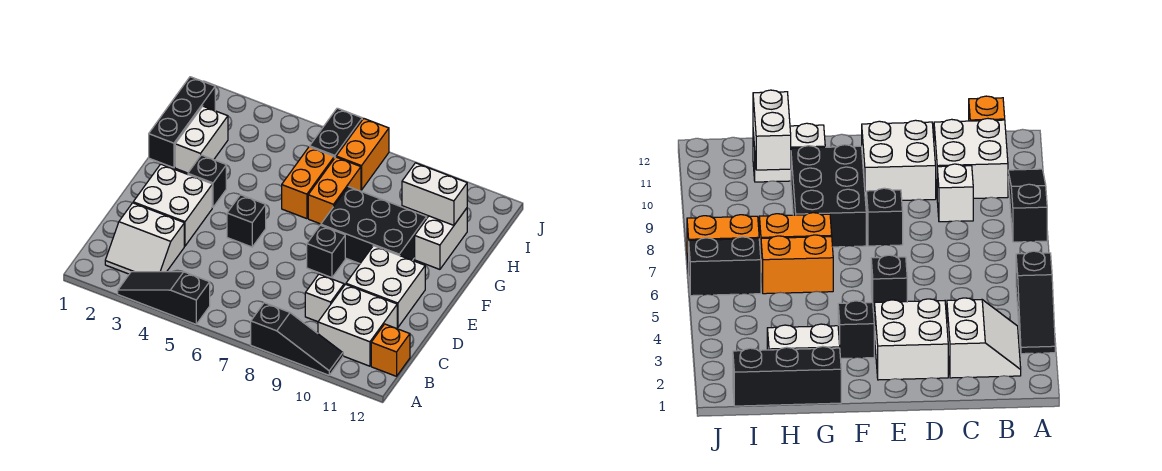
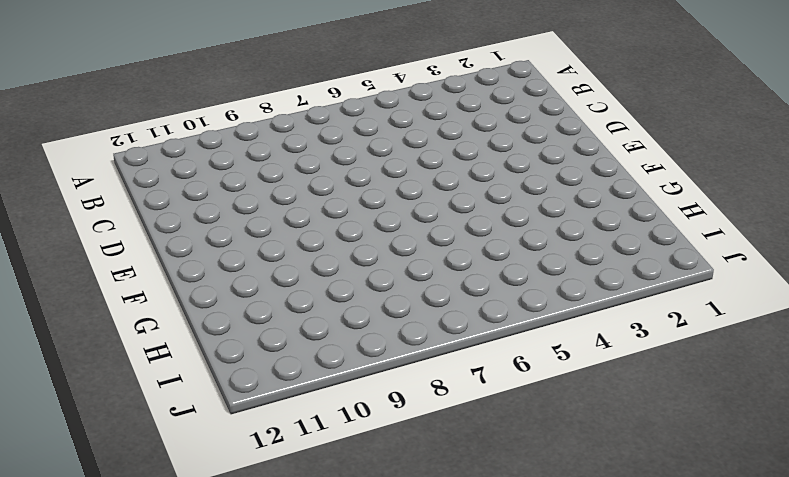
none -> black 1x3 slope [118,272,210,324]
none -> black 1x3 slope [251,303,343,375]
none -> white 2x2 slope [105,203,184,274]

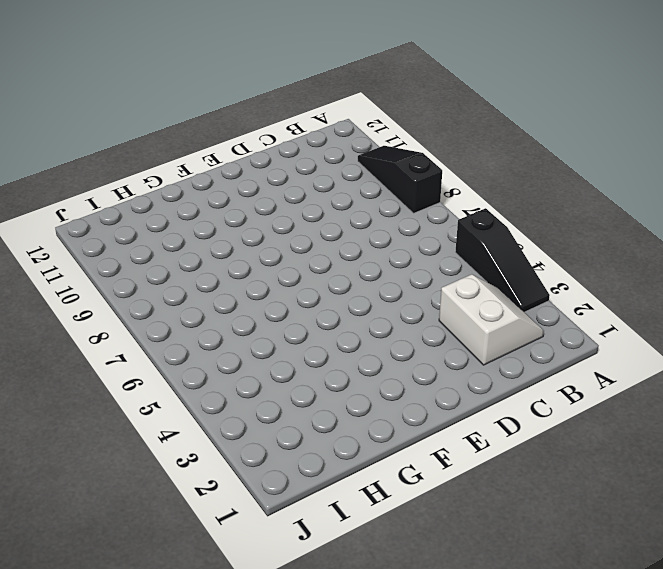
none -> white 2x2 brick [318,284,397,366]
none -> orange 1x1 brick [371,324,410,376]
none -> white 1x1 brick [305,274,344,322]

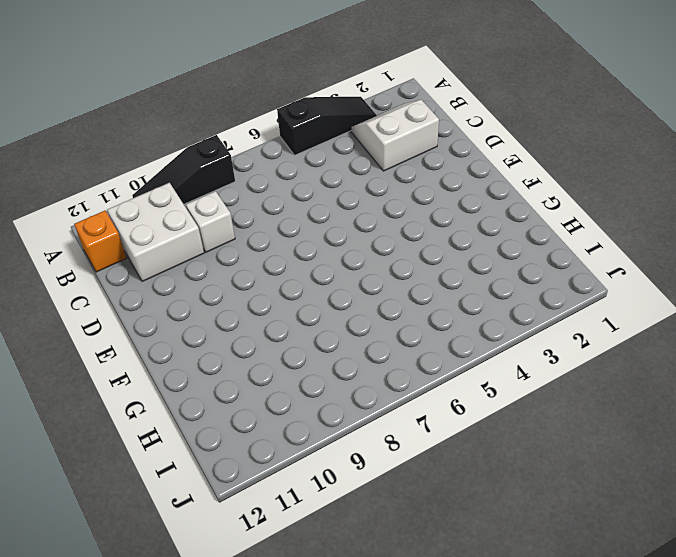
none -> white 2x2 brick [133,164,212,246]
none -> white 2x2 brick [346,246,425,328]
none -> black 1x1 brick [227,195,266,247]

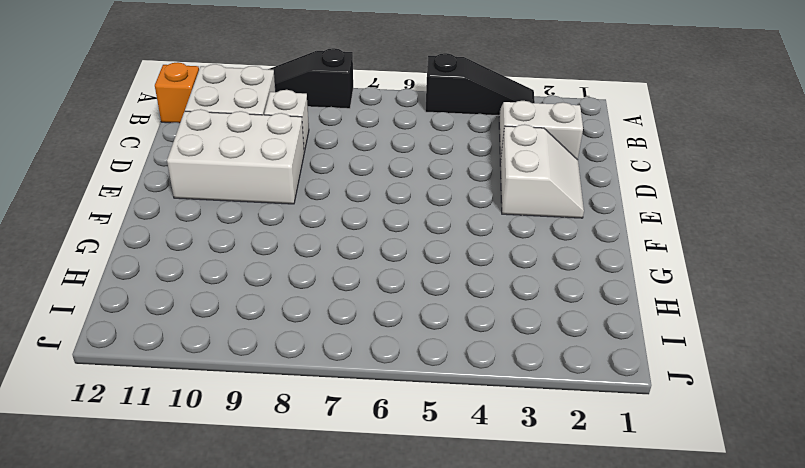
white 2x2 slope [500,124,584,218] -> white 2x2 brick [133,164,212,246]
white 2x3 brick [167,109,304,204] -> white 2x2 brick [346,246,425,328]
none -> black 1x1 brick [227,195,266,247]
none -> black 1x1 brick [307,225,345,278]
none -> black 1x1 brick [188,155,226,207]

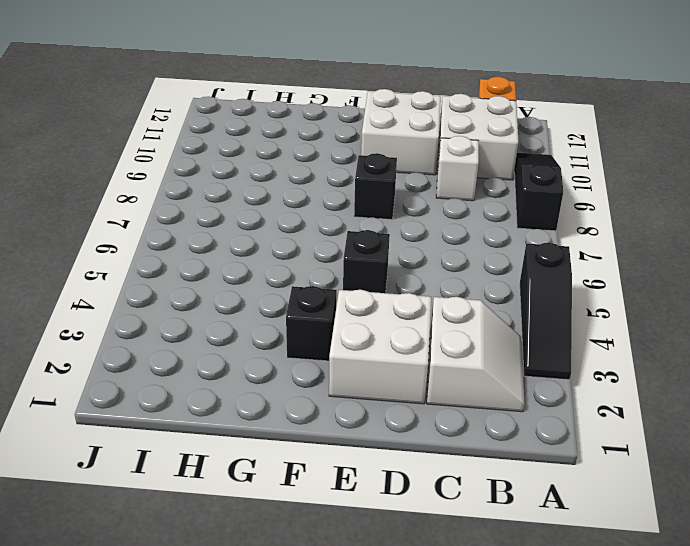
none -> black 2x3 brick [321,187,427,264]
none -> black 1x3 brick [149,77,215,168]
none -> white 1x2 brick [175,106,228,173]

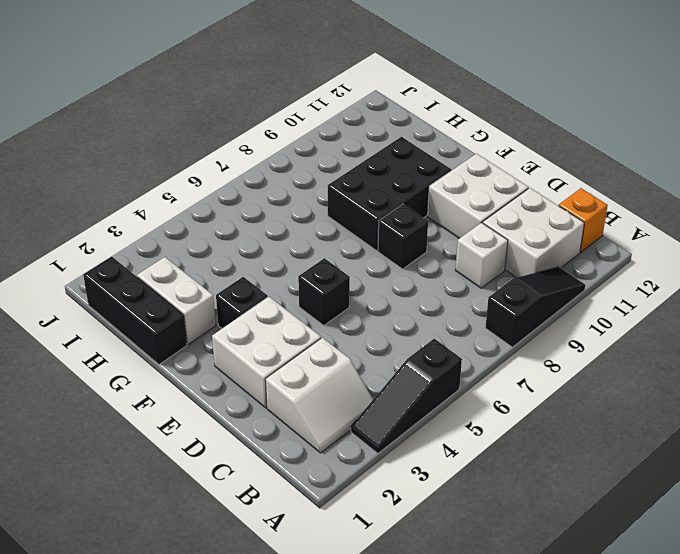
none -> orange 1x2 brick [282,147,334,219]
none -> orange 1x2 brick [308,157,361,224]
none -> white 1x2 brick [415,208,467,269]

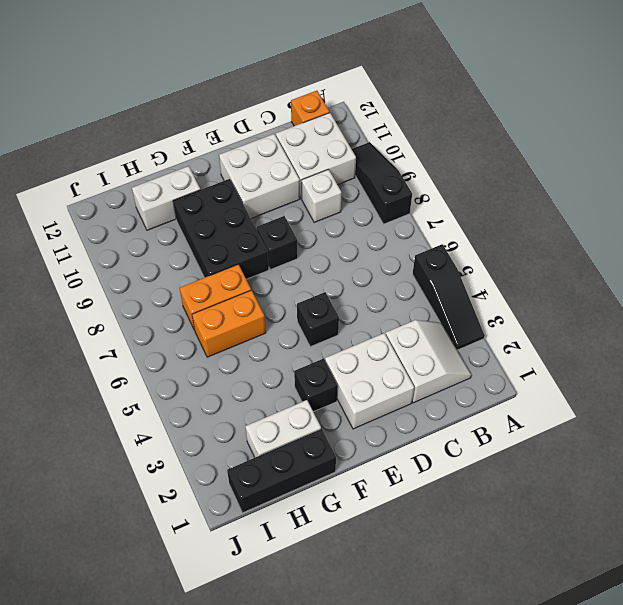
none -> black 1x2 brick [310,108,362,158]
none -> orange 1x2 brick [336,119,389,190]
none -> white 1x2 brick [402,163,467,225]

